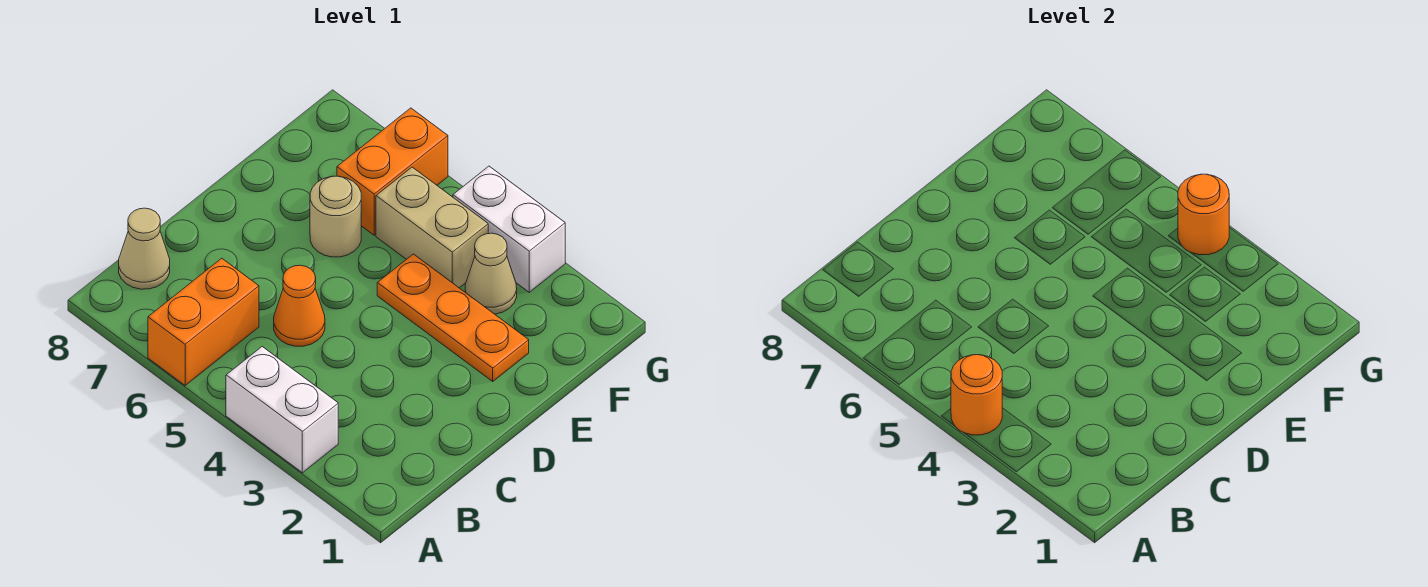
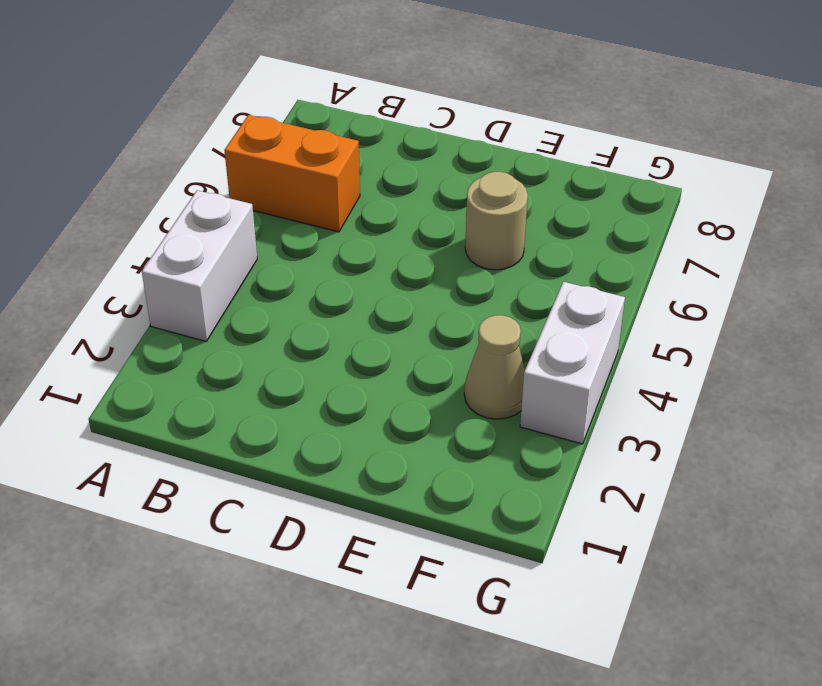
none -> tan 1x1 cone [119,208,170,289]
none -> orange 1x1 cone [274,265,325,346]
none -> orange 1x3 plate [377,254,529,381]

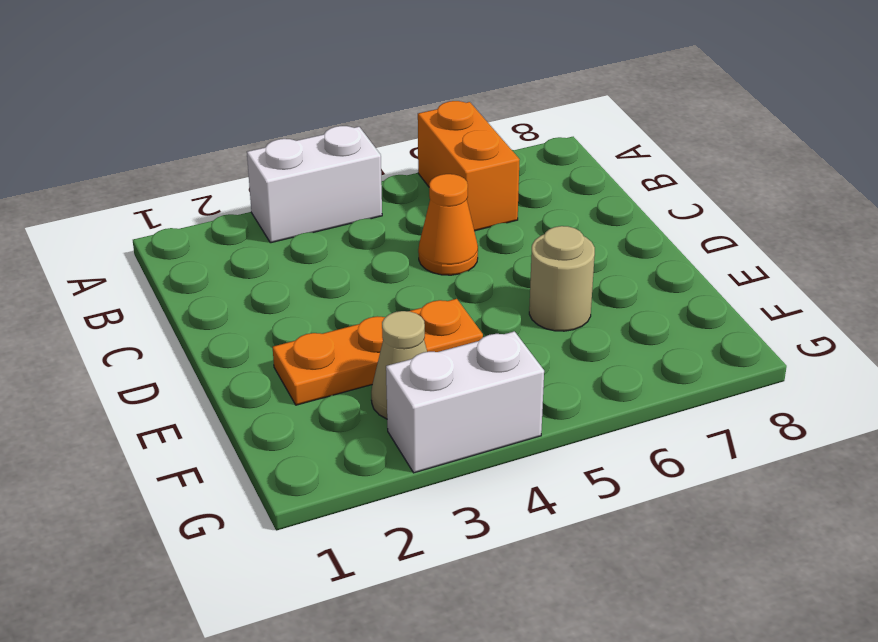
none -> tan 1x1 cone [119,208,170,289]
none -> tan 1x2 brick [376,167,488,288]
none -> orange 1x2 brick [337,108,448,235]

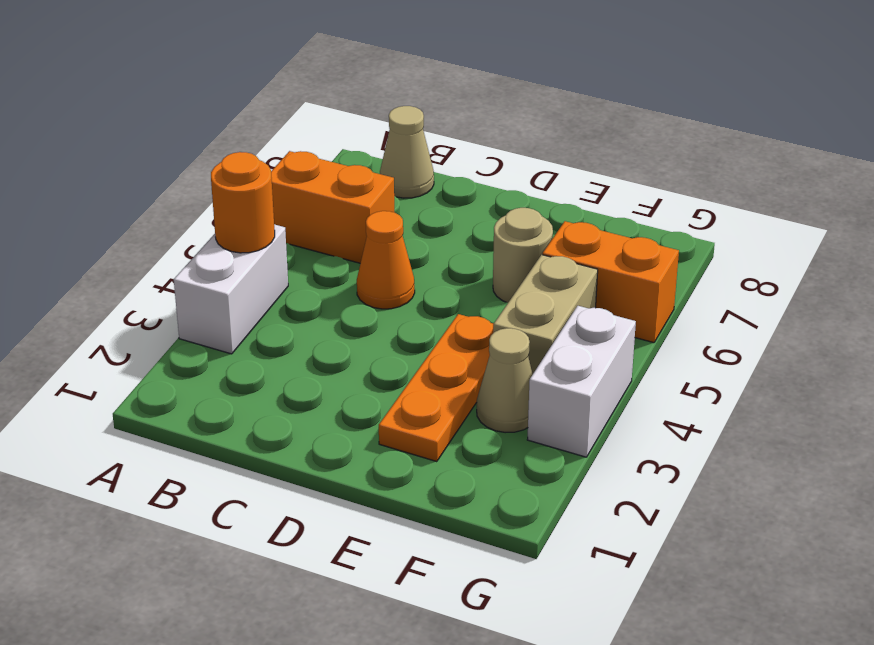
none -> orange 1x1 round brick [1178,174,1229,255]

